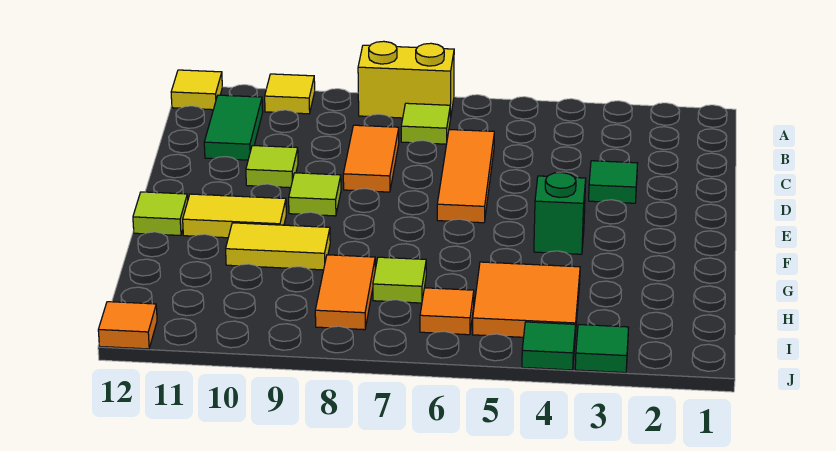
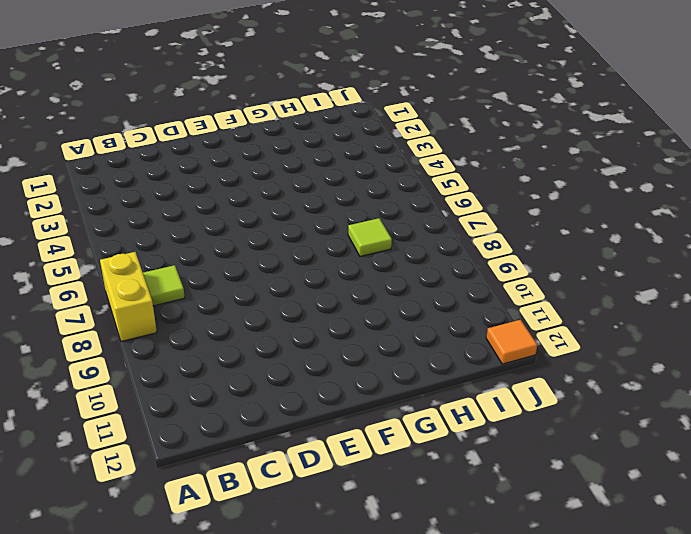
none -> yellow 1x1 tile [265,74,315,114]
none -> yellow 1x1 tile [171,70,222,110]
none -> green 1x2 tile [204,95,263,160]

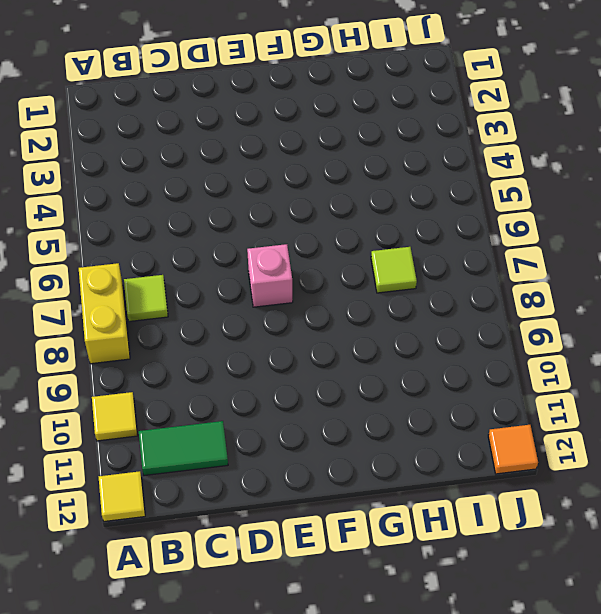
pink 1x1 brick [247,244,293,307] -> none
none -> orange 1x3 tile [437,130,494,223]
none -> orange 1x2 tile [343,125,399,192]
none -> green 1x1 tile [589,161,637,203]

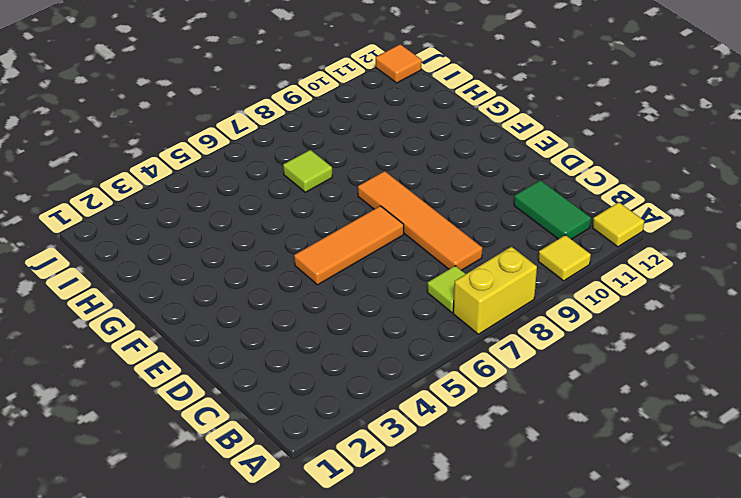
orange 1x4 tile [358,171,482,271] -> orange 1x2 tile [343,125,399,192]
orange 1x3 tile [294,206,404,285] -> orange 1x3 tile turned to [437,130,494,223]
none -> green 1x1 tile [589,161,637,203]
none -> lime 1x1 tile [246,146,298,188]
none -> lime 1x1 tile [289,173,341,216]

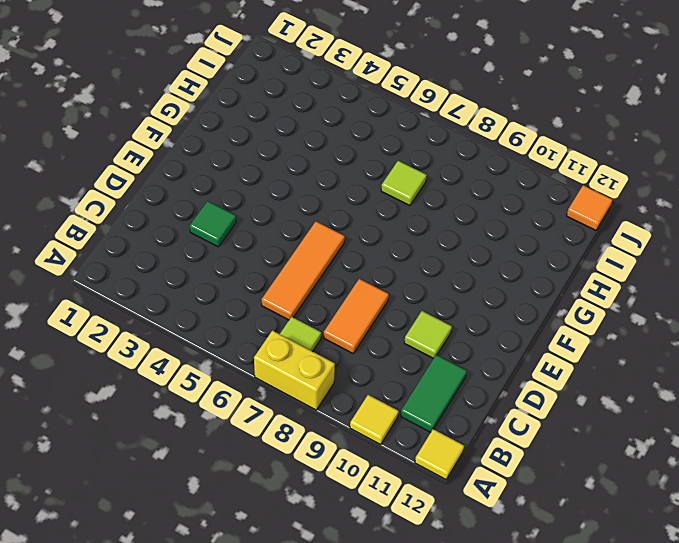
none -> lime 1x1 tile [289,173,341,216]
none -> green 1x1 brick [534,172,586,254]
none -> yellow 1x2 tile [183,194,286,238]

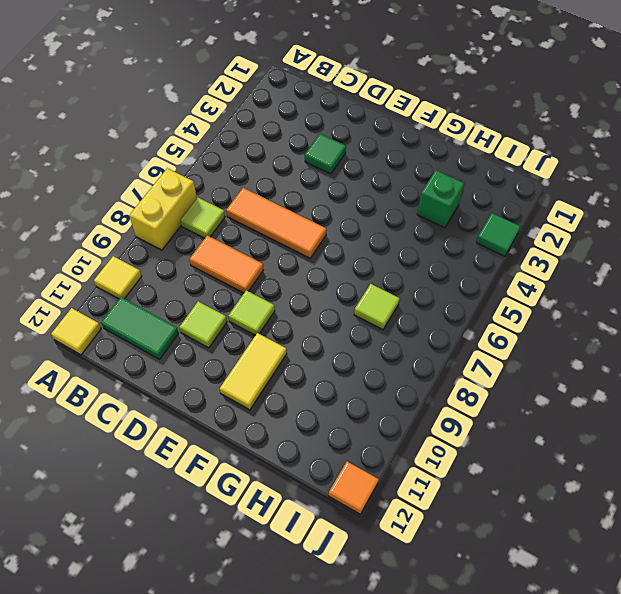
green 1x1 brick [417,170,464,228] -> green 1x1 brick moved to [534,172,586,254]
none -> lime 1x1 tile [133,192,188,236]
none -> yellow 1x2 tile [226,223,330,270]
none -> orange 2x2 tile [473,262,580,337]

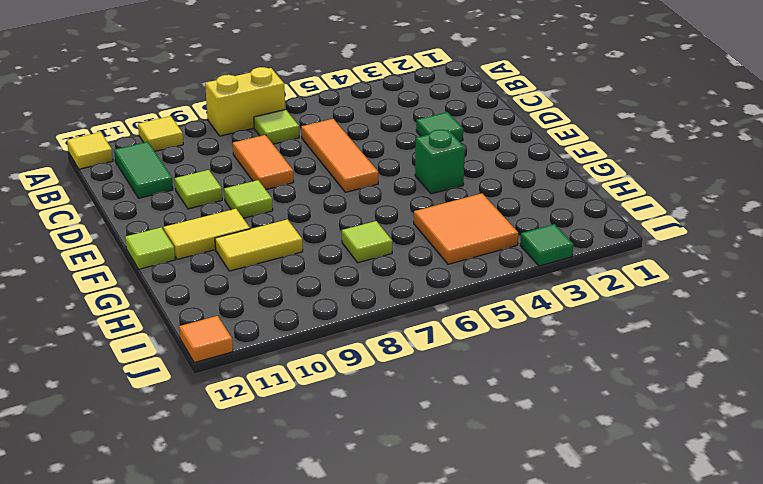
none -> orange 1x2 tile [315,255,375,330]
none -> orange 1x1 tile [420,288,474,335]
none -> green 1x1 tile [522,322,576,370]

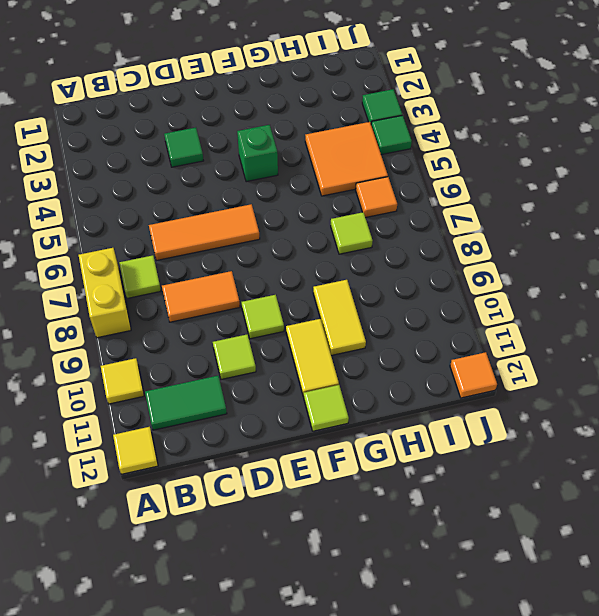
none -> orange 1x2 tile [315,255,375,330]

